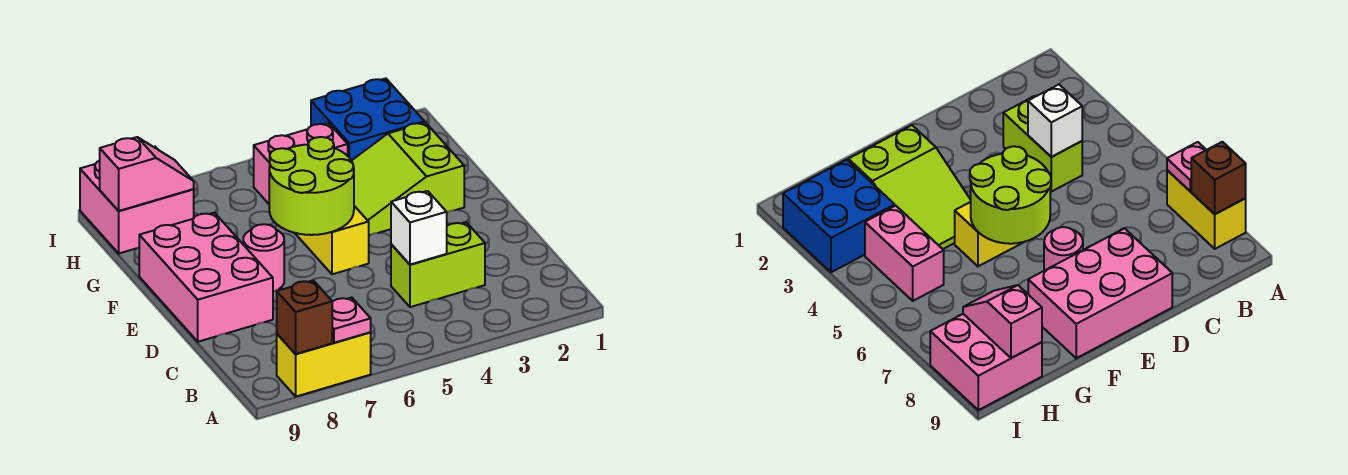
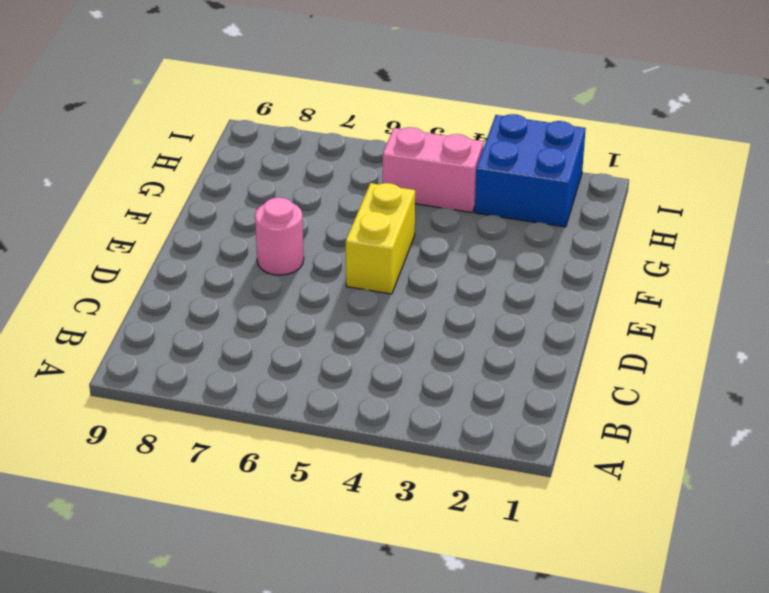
none -> yellow 1x2 brick [277,332,371,396]
none -> lime 1x2 brick [391,222,485,307]
none -> pink 2x3 brick [139,213,273,342]

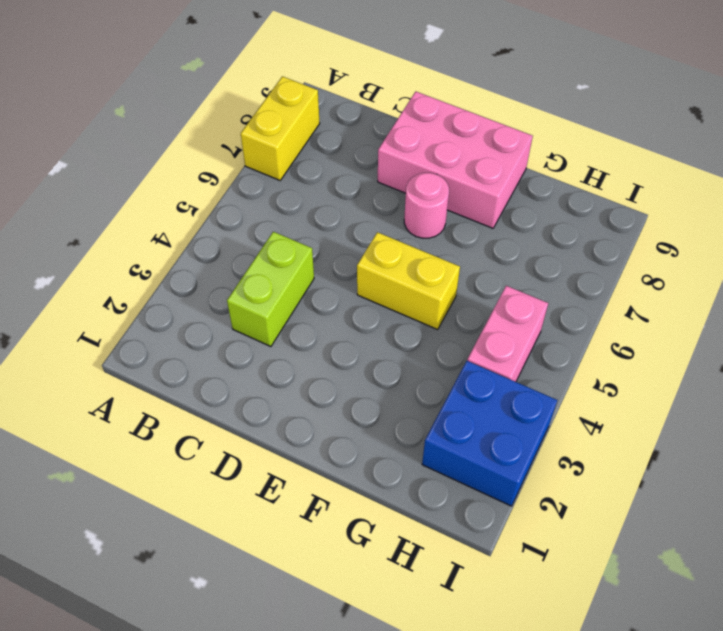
none -> lime 2x3 slope [352,122,464,235]
none -> pink 2x2 brick [80,147,194,253]
none -> pink 1x1 plate [332,297,371,343]

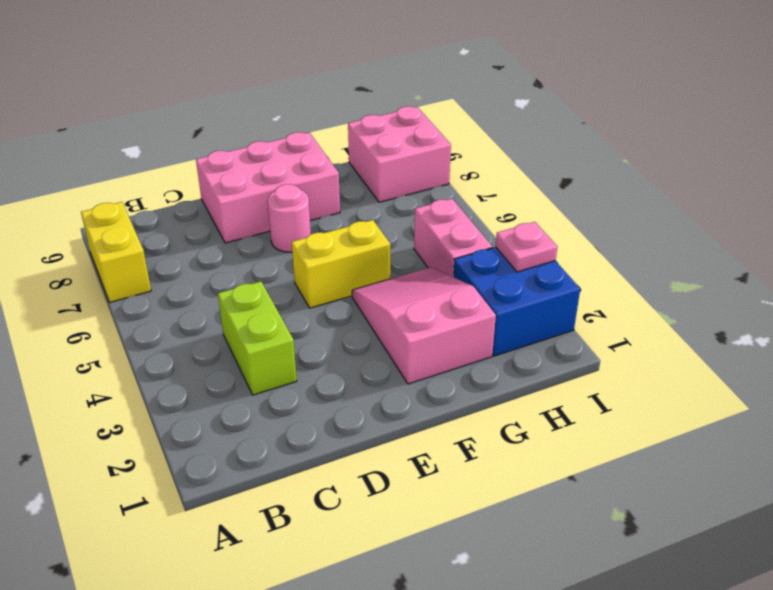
pink 2x3 slope [352,267,496,384] -> lime 2x3 slope [352,122,464,235]
pink 1x1 plate [495,222,557,272] -> pink 1x1 plate moved to [332,297,371,343]
none -> brown 1x1 brick [277,280,332,354]
none -> white 1x1 brick [391,191,447,265]
none -> lime 2x2 round brick [269,137,354,235]

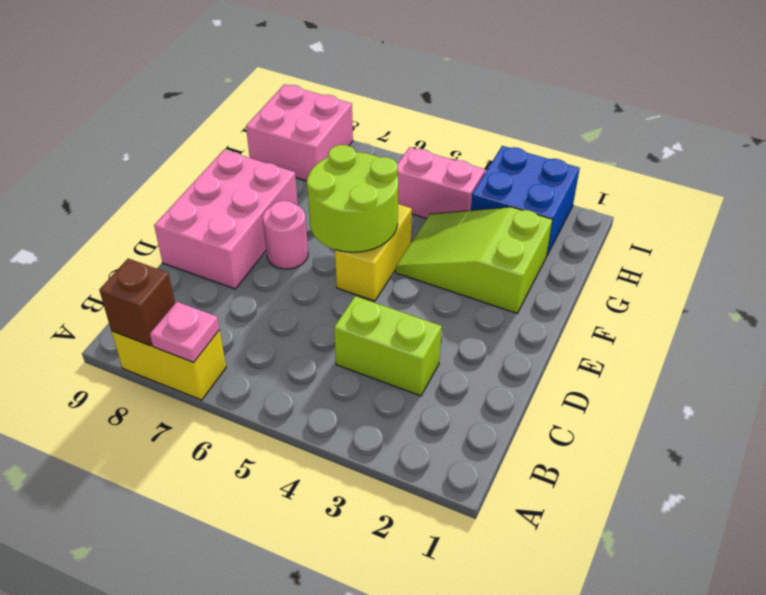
none -> white 1x1 brick [391,191,447,265]
none -> pink 1x2 slope [100,137,194,211]

